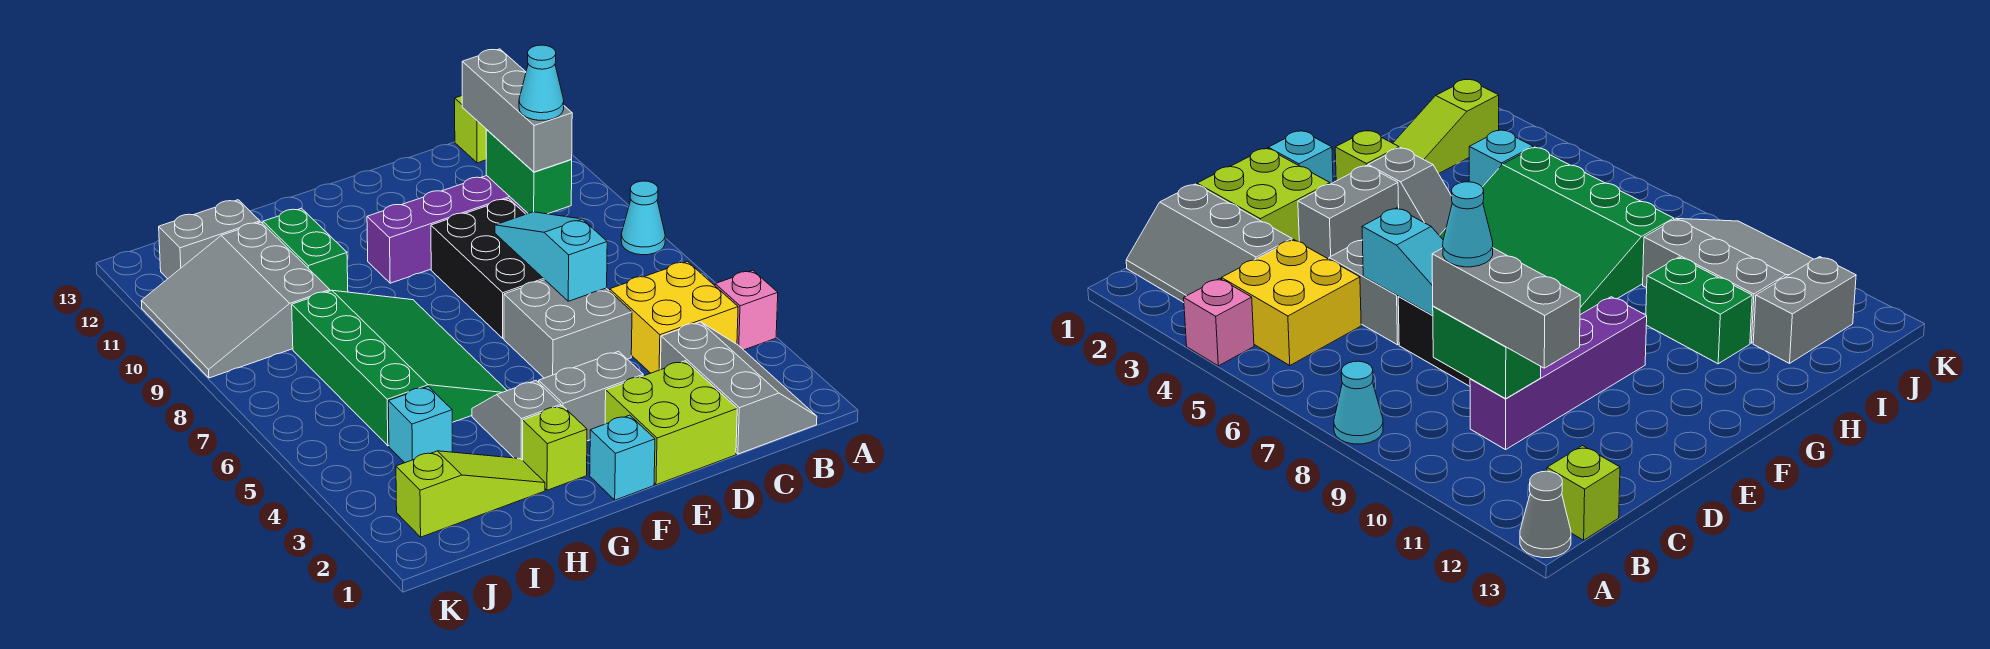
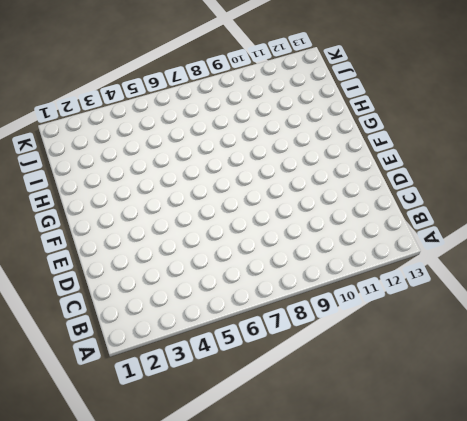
none -> pink 1x1 brick [715,270,778,350]
none -> cyan 1x1 cone [621,181,665,255]
none -> grey 1x1 cone [1520,471,1571,558]

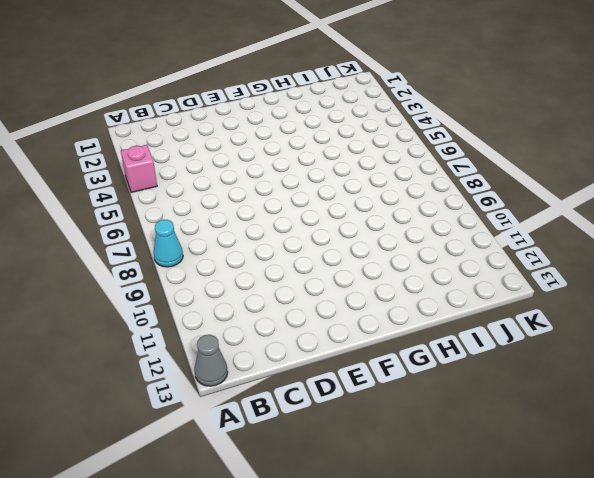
none -> grey 2x3 slope [660,322,817,454]
none -> yellow 2x2 brick [610,261,738,373]
none -> lime 1x1 brick [455,96,487,163]

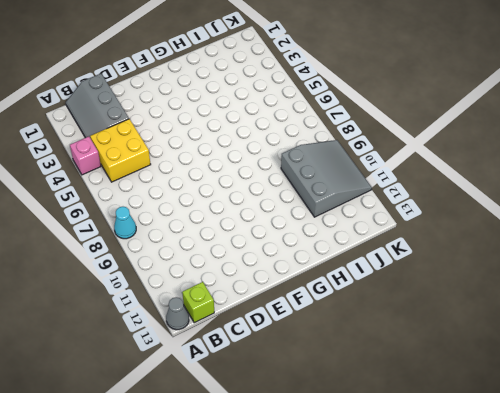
none -> purple 1x4 brick [367,176,528,283]
none -> lime 2x2 brick [605,361,737,485]
none -> grey 2x2 brick [504,280,632,378]

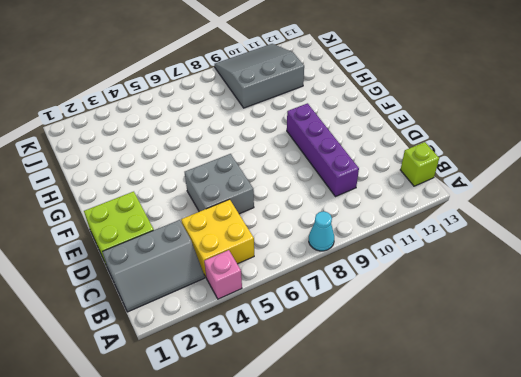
none -> grey 1x1 cone [1520,471,1571,558]
none -> black 2x3 brick [431,199,545,338]
none -> grey 1x2 brick [539,351,643,441]

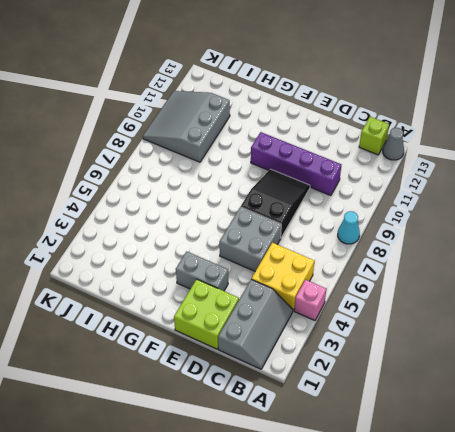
black 2x3 slope [241,169,310,238] -> black 2x3 brick [431,199,545,338]
none -> cyan 1x1 brick [590,415,655,500]
none -> lime 1x1 brick [523,406,587,490]
none -> grey 1x2 slope [472,381,561,460]

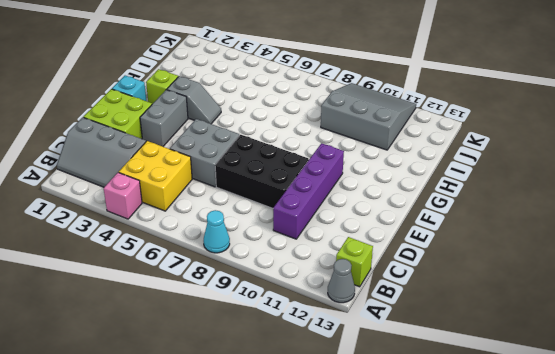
none -> green 3x4 slope [292,290,507,446]
none -> lime 1x3 slope [396,451,545,537]
none -> green 1x2 brick [263,208,348,292]

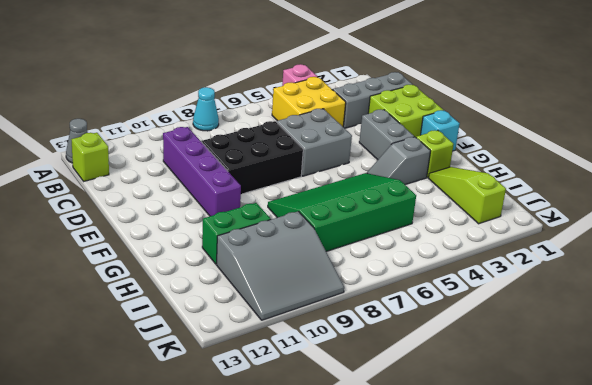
none -> cyan 1x1 brick [388,387,452,463]
none -> grey 1x2 brick [159,200,260,279]
none -> green 1x2 brick [486,130,572,214]

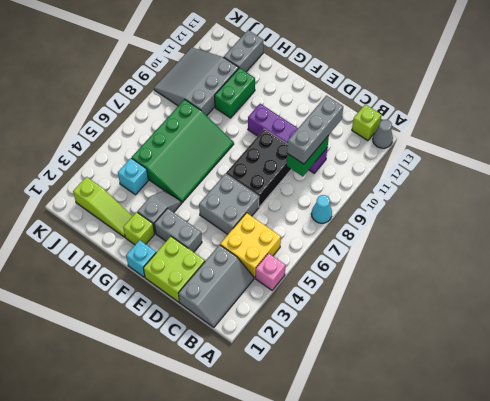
grey 1x2 brick [224,30,263,72] -> grey 1x2 brick turned to [159,200,260,279]
none -> cyan 1x3 slope [495,212,607,301]
none -> cyan 1x1 cone [519,45,564,120]

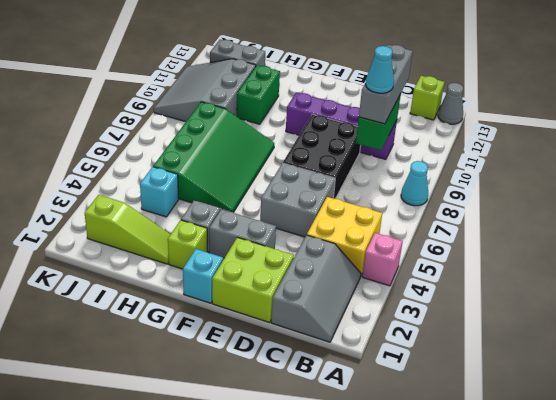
none -> cyan 1x3 slope [495,212,607,301]

